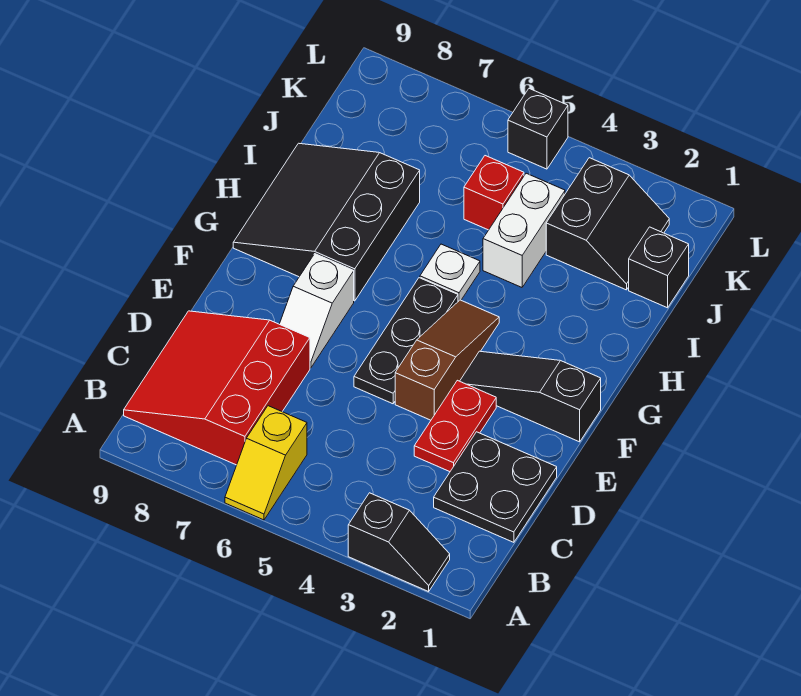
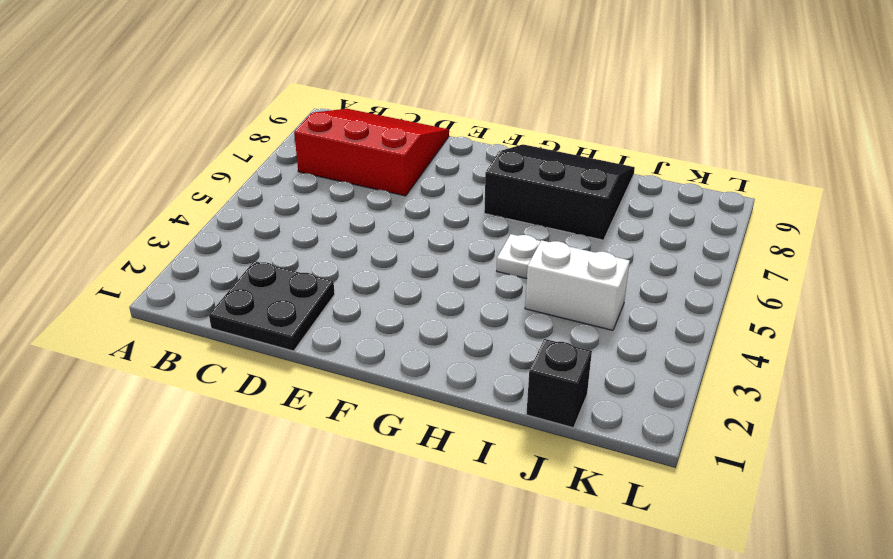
none -> black 1x2 slope [348,493,450,591]
none -> yellow 1x2 slope [225,406,307,520]
none -> red 1x2 plate [414,380,496,472]

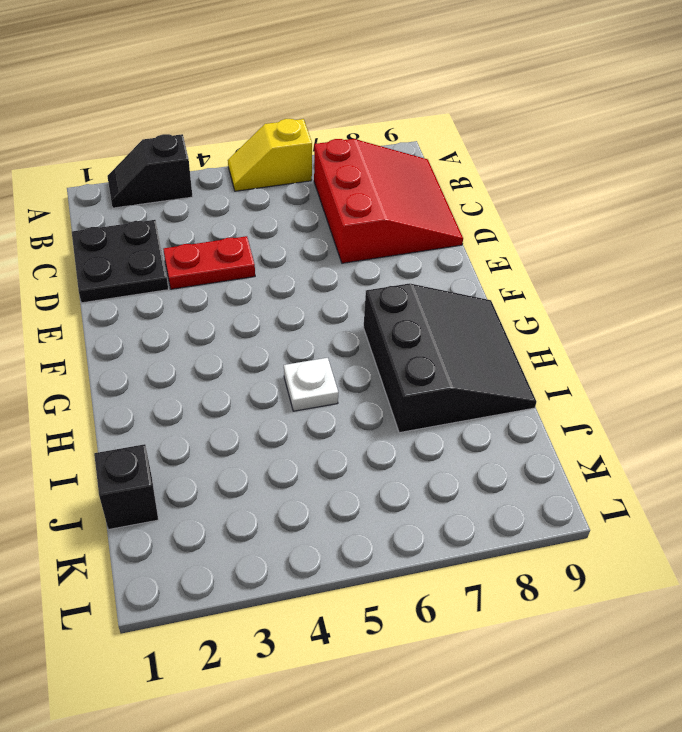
yellow 1x2 slope [228,119,312,191] -> yellow 1x2 slope turned to [225,406,307,520]
red 1x2 plate [163,236,255,289] -> red 1x2 plate turned to [414,380,496,472]
none -> brown 1x3 slope [395,300,499,420]
none -> black 1x3 plate [354,278,458,404]
none -> white 1x2 slope [280,254,354,368]

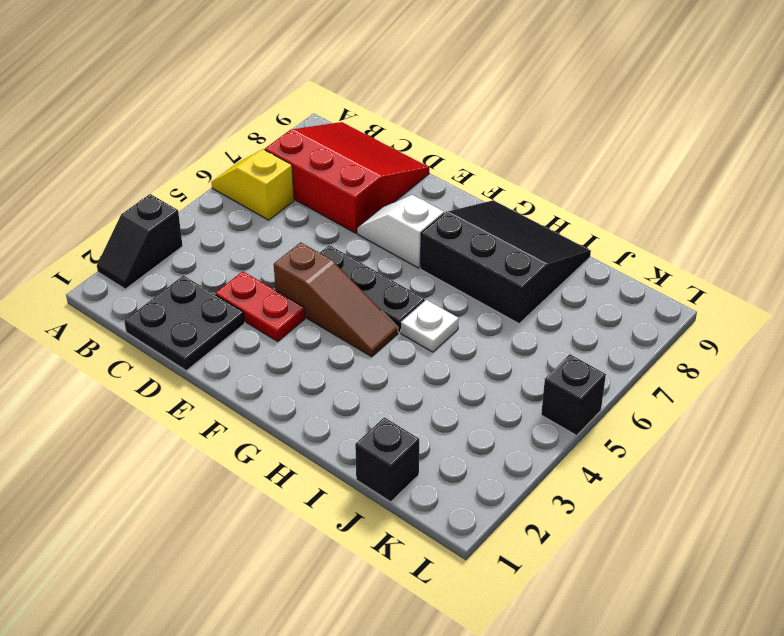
none -> black 1x3 slope [460,351,601,442]
none -> white 1x2 brick [483,173,565,287]
none -> black 2x2 slope [546,158,669,290]

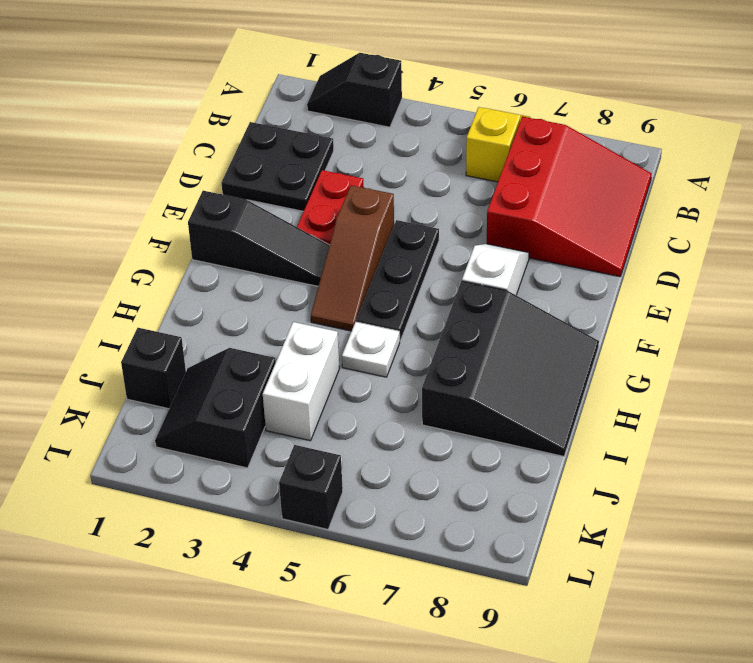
none -> red 1x1 brick [464,156,524,230]

